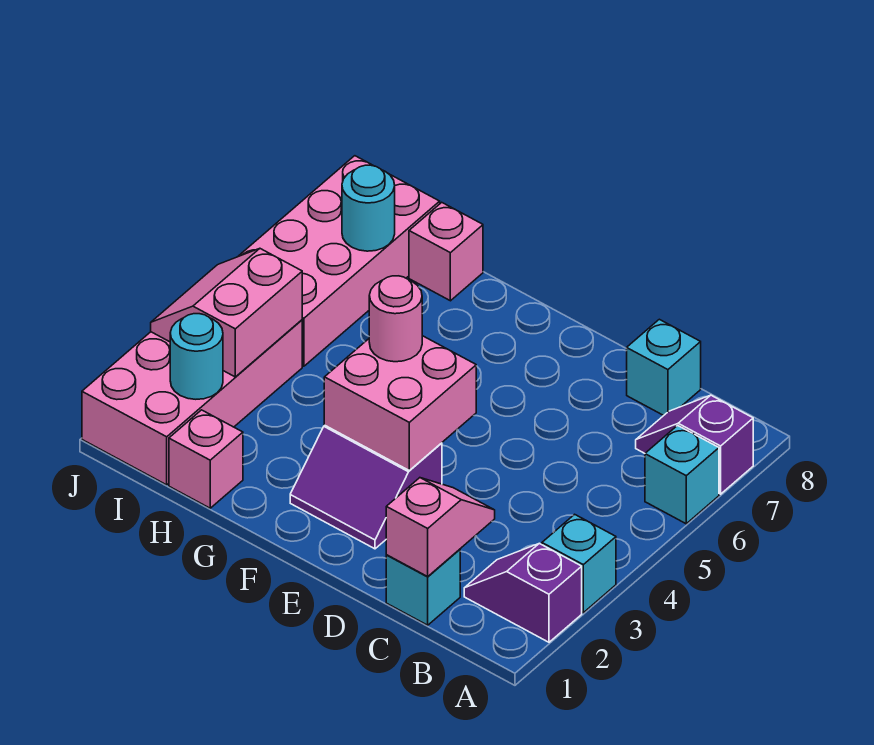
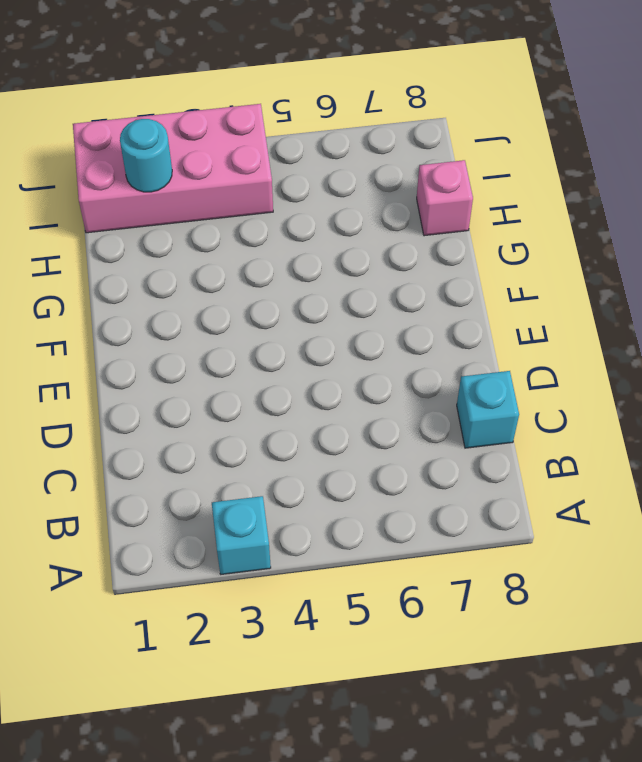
none -> purple 1x2 slope [464,543,582,642]
none -> cyan 1x1 brick [645,425,719,524]
none -> purple 1x2 slope [636,395,753,494]

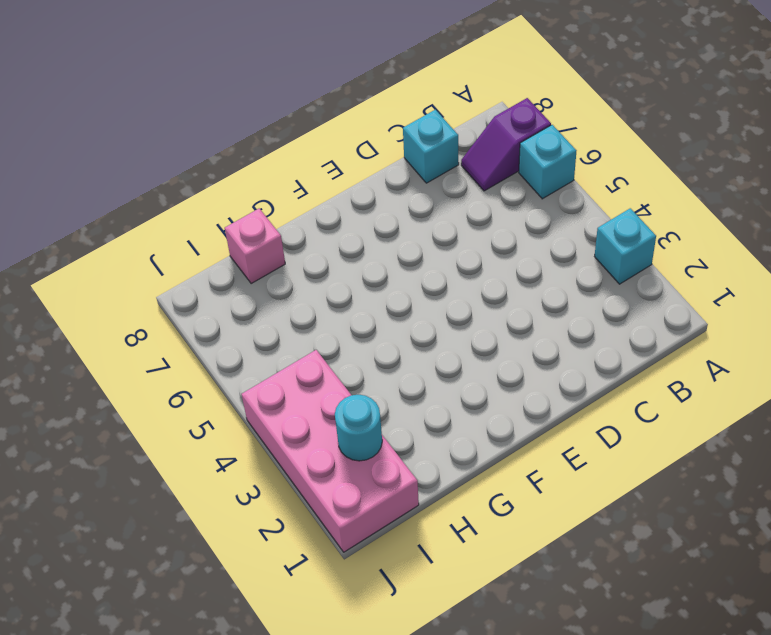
none -> purple 1x2 slope [464,543,582,642]
none -> cyan 1x1 brick [386,549,460,625]
none -> purple 2x2 slope [290,426,442,549]

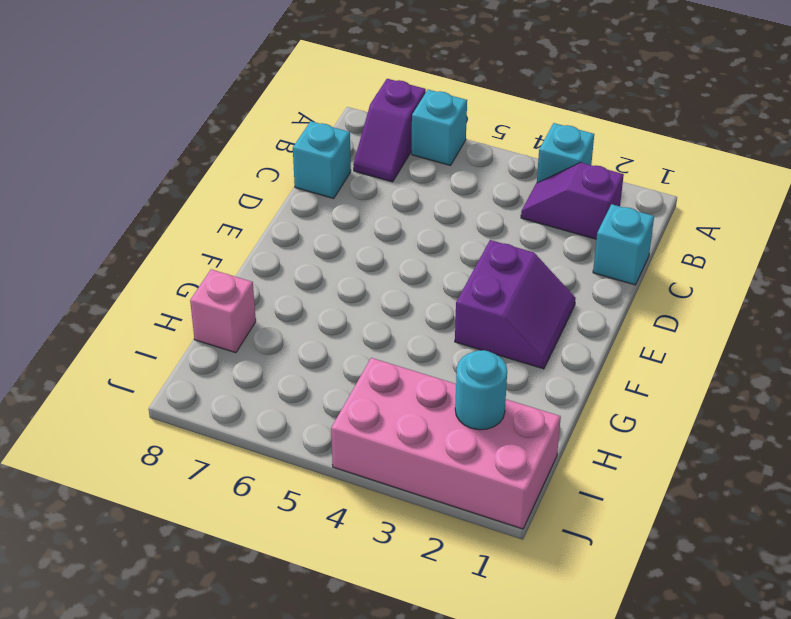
purple 1x2 slope [521,163,624,239] -> purple 1x2 slope turned to [464,543,582,642]
none -> pink 1x1 brick [169,410,243,508]
none -> pink 2x4 brick [238,156,440,366]
none -> pink 1x2 slope [386,478,495,576]

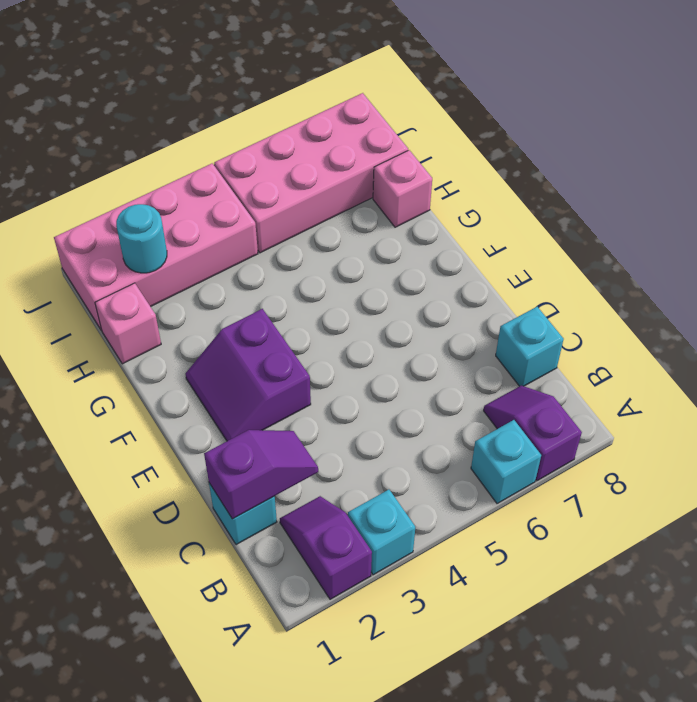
purple 1x2 slope [204,430,318,519] -> pink 1x2 slope [386,478,495,576]
none -> pink 2x2 brick [324,336,476,470]
none -> pink 2x2 slope [151,249,302,377]
none -> cyan 1x1 round brick [342,165,395,251]

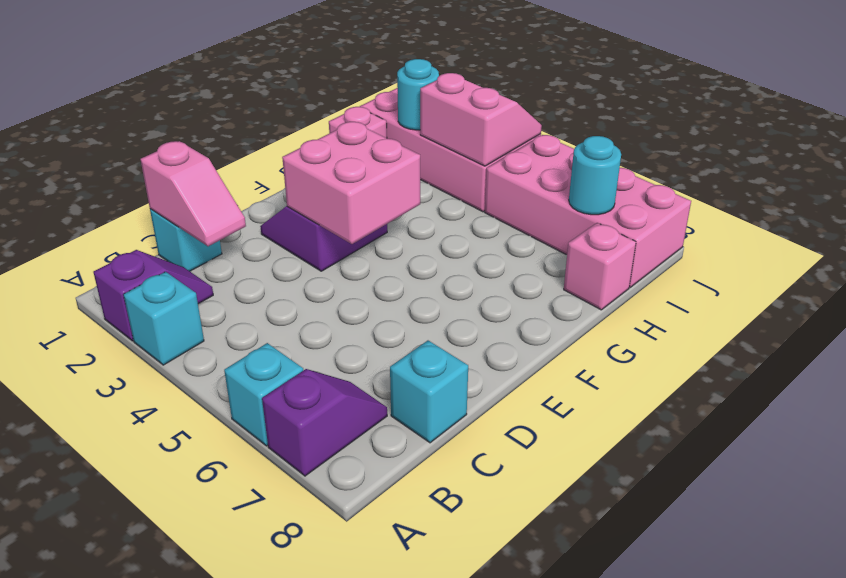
none -> pink 1x1 round brick [369,276,422,362]

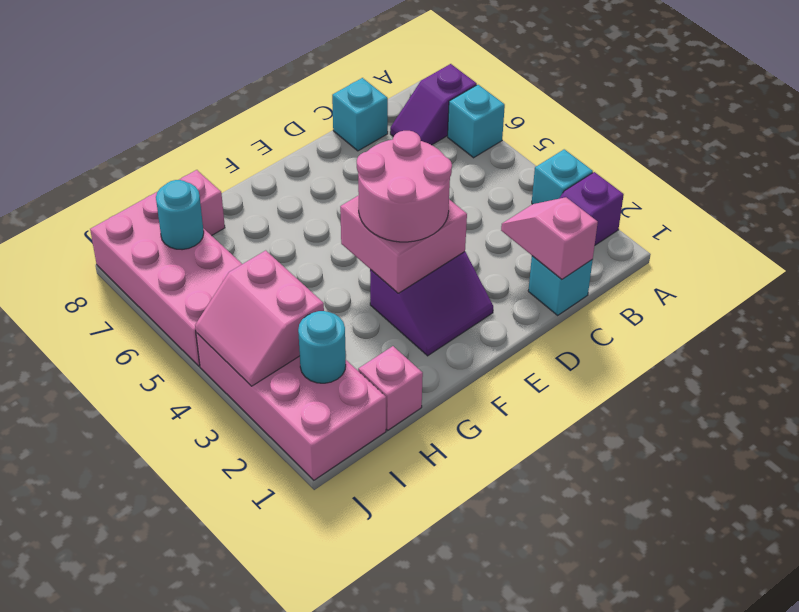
pink 2x2 round brick [357,131,452,242] -> pink 1x1 round brick [369,276,422,362]

